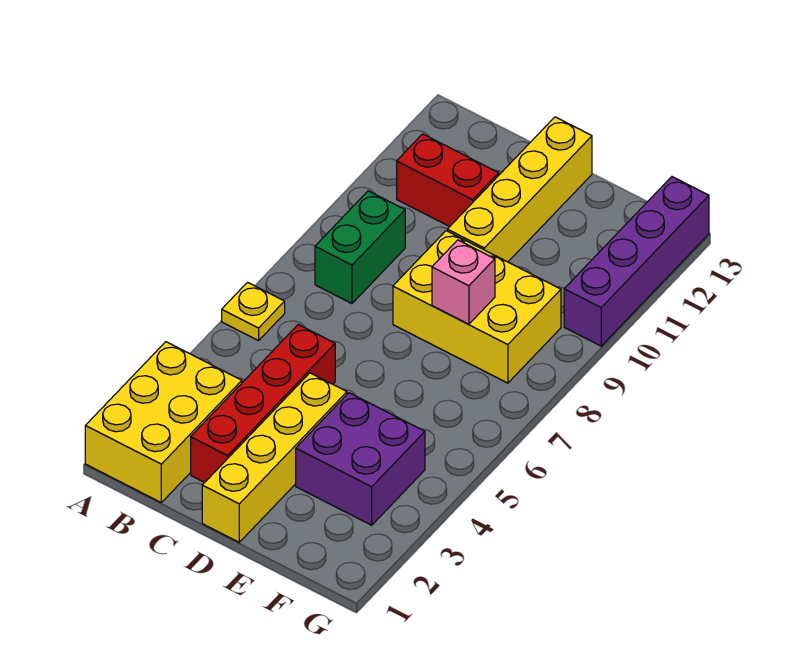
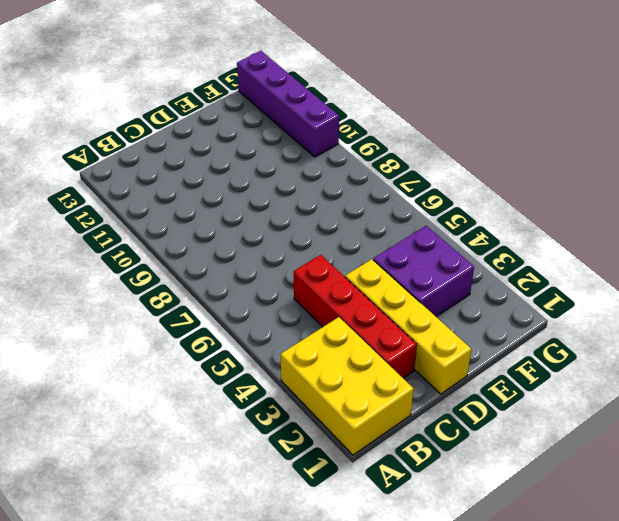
none -> yellow 1x1 plate [222,282,285,341]
none -> green 1x2 brick [315,191,405,304]

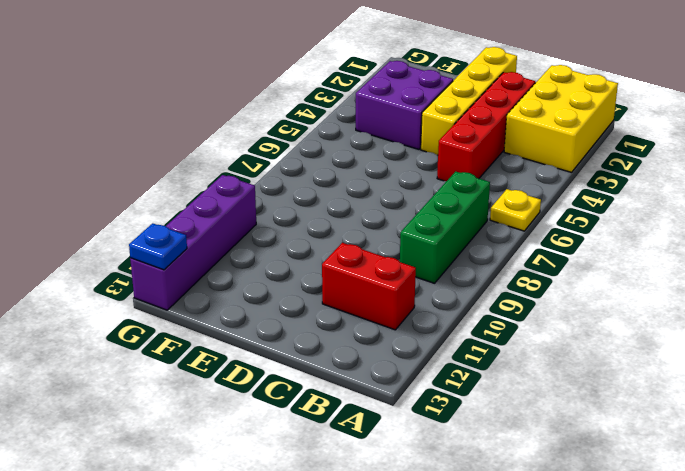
green 1x3 brick [400,171,490,283] -> green 1x2 brick [315,191,405,304]
blue 1x1 plate [129,223,187,270] -> none
none -> yellow 2x3 brick [393,231,561,383]
none -> yellow 1x4 brick [447,117,592,262]

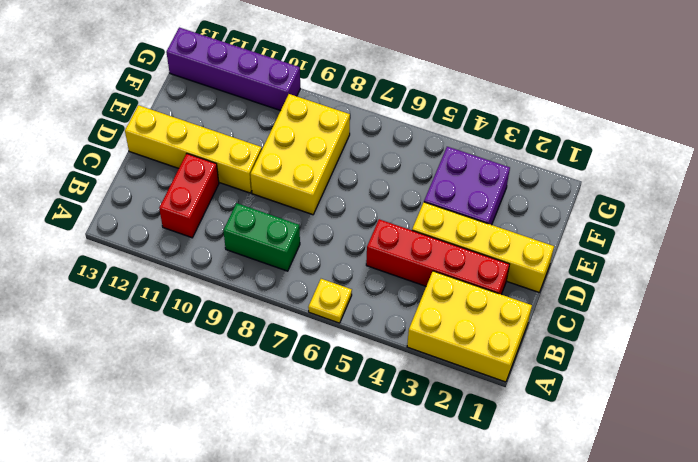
none -> pink 1x1 brick [432,240,495,324]

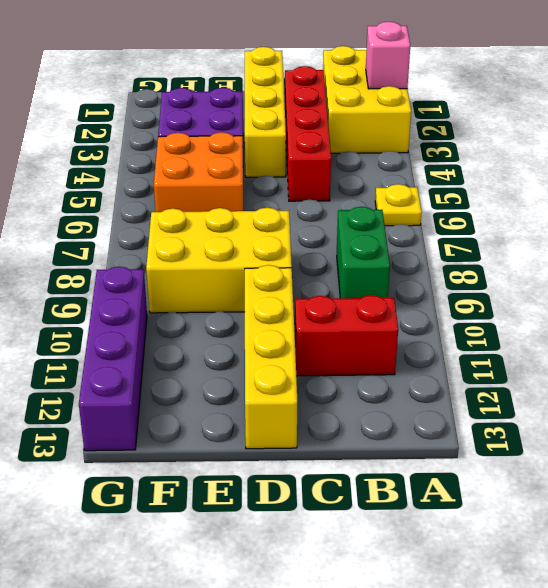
pink 1x1 brick [366,22,410,89] -> pink 1x1 brick moved to [432,240,495,324]
orange 2x2 brick [154,132,243,212] -> none

